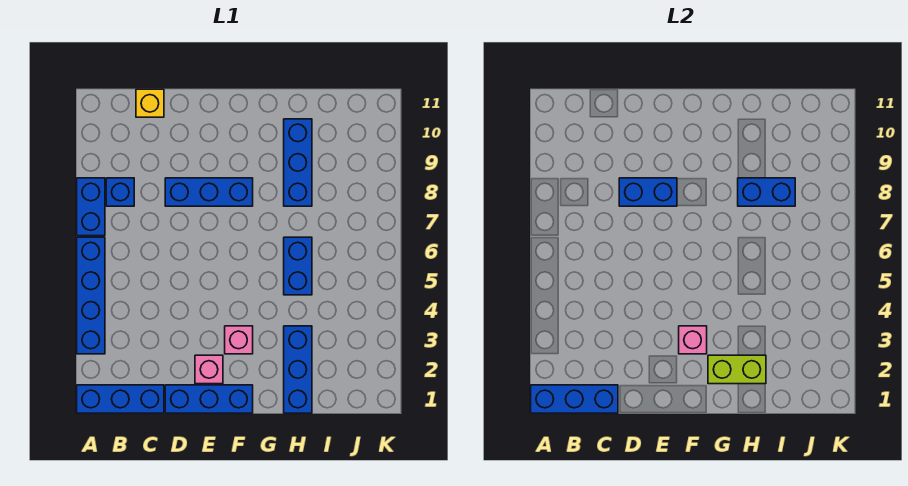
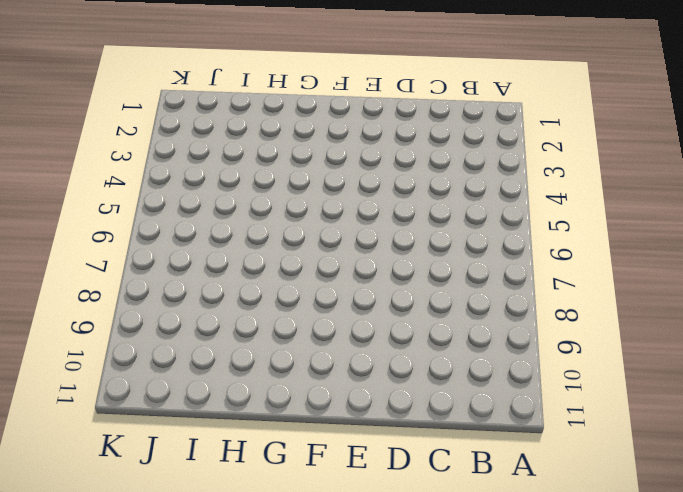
none -> blue 1x3 brick [77,385,164,413]
none -> blue 1x4 brick [77,237,105,354]
none -> blue 1x2 brick [77,178,105,236]

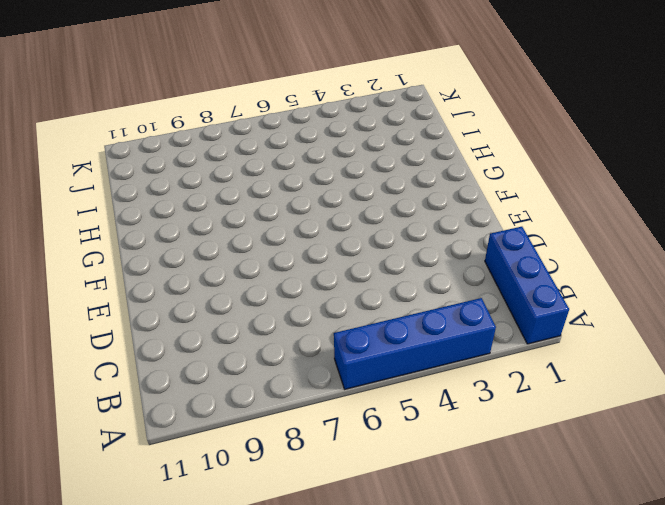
none -> blue 1x2 brick [77,178,105,236]
none -> blue 1x1 brick [106,178,134,206]
none -> yellow 1x1 brick [136,89,164,117]

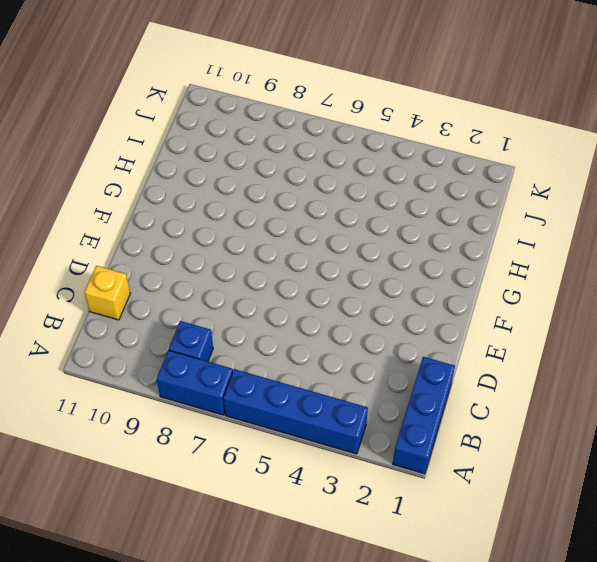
none -> blue 1x3 brick [165,385,253,413]
none -> blue 1x3 brick [165,178,253,206]
none -> pink 1x1 brick [195,355,223,384]

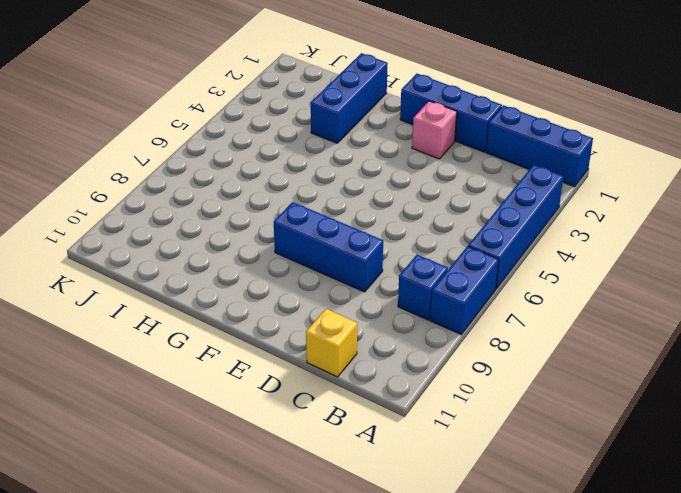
none -> pink 1x1 brick [225,326,253,354]
none -> blue 1x2 brick [284,237,312,295]
none -> blue 1x3 brick [284,119,312,206]

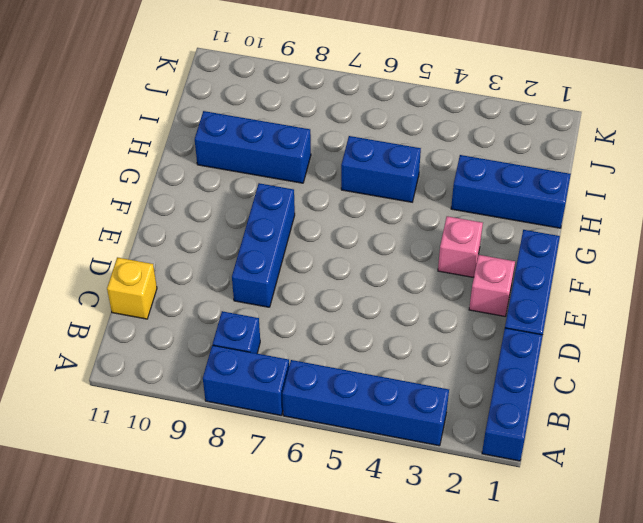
none -> blue 1x3 brick [531,385,618,413]
none -> blue 1x2 brick [619,178,677,206]
none -> pink 1x1 brick [679,326,707,354]

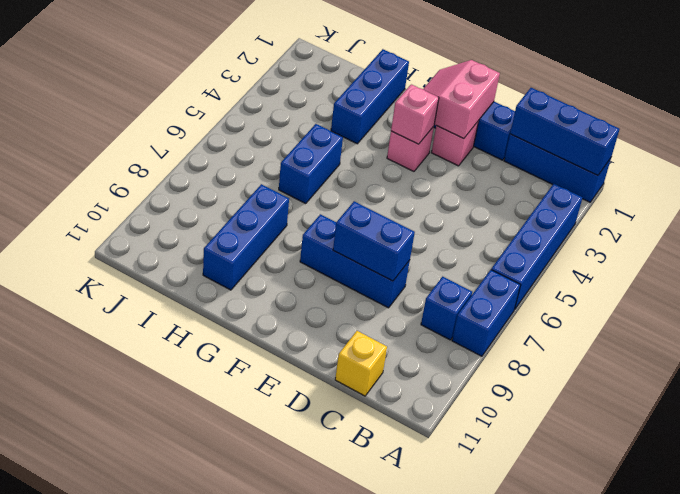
pink 2x2 slope [424,60,500,139] -> none
none -> lime 1x2 brick [708,355,766,384]
none -> blue 1x2 brick [738,178,795,206]

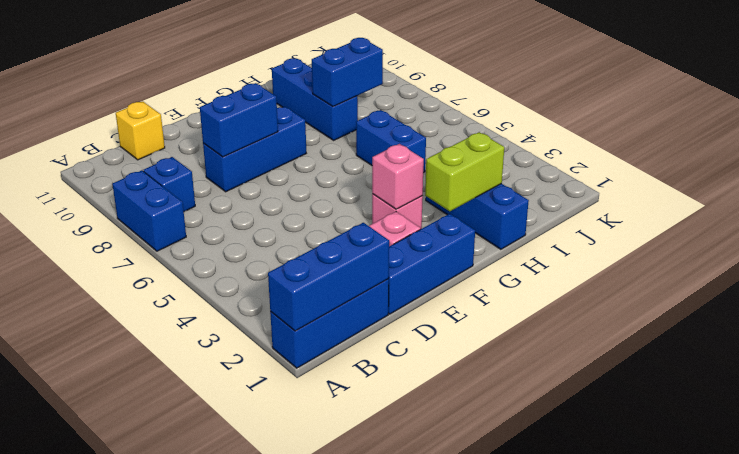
none -> blue 1x4 brick [77,237,105,354]

